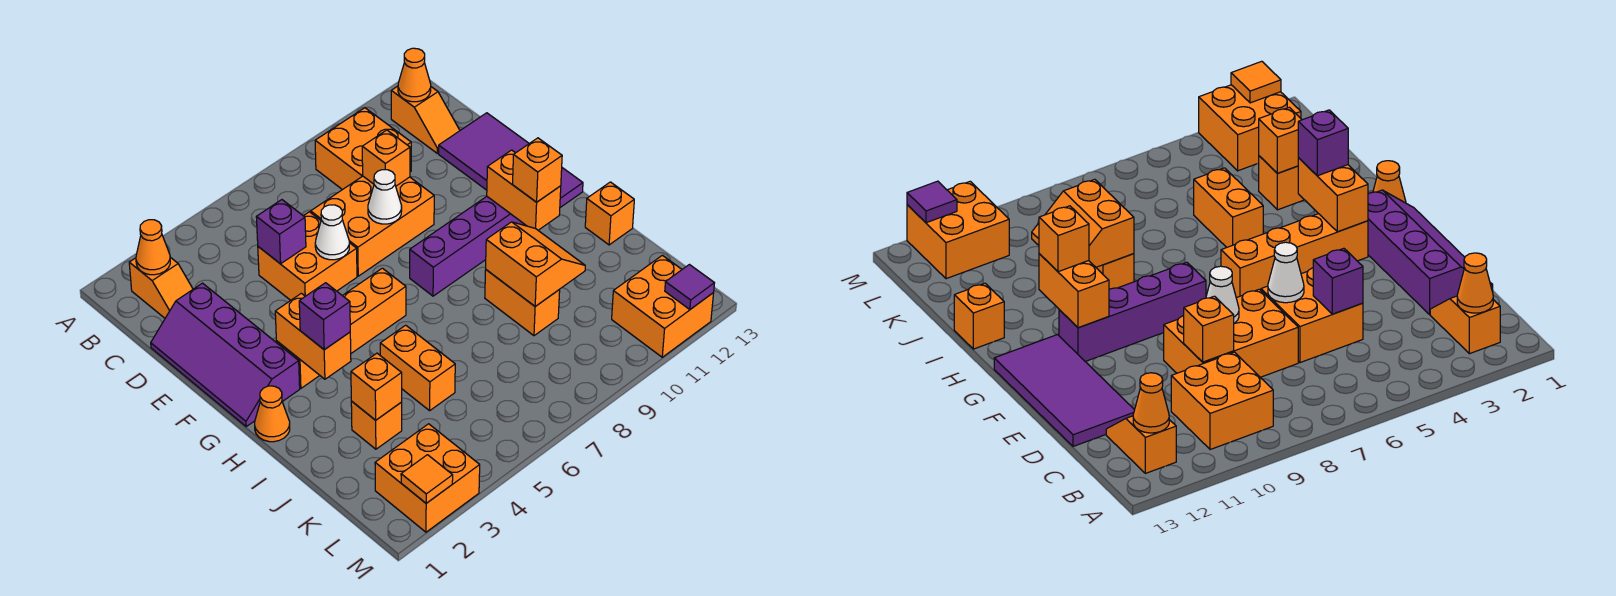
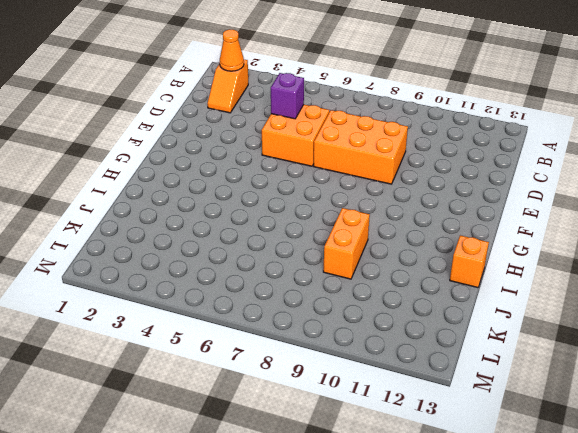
none -> orange 2x2 brick [315,108,411,190]
none -> orange 1x2 slope [391,86,460,153]
none -> purple 2x4 slope [151,283,300,426]
none -> purple 2x4 tile [439,113,583,207]

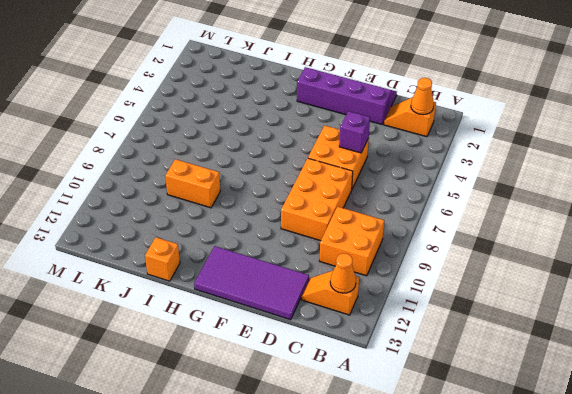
none -> orange 1x4 brick [277,268,406,388]
none -> purple 1x4 brick [410,197,526,296]
none -> orange 1x1 cone [255,386,290,442]
none -> orange 1x2 brick [380,325,455,411]

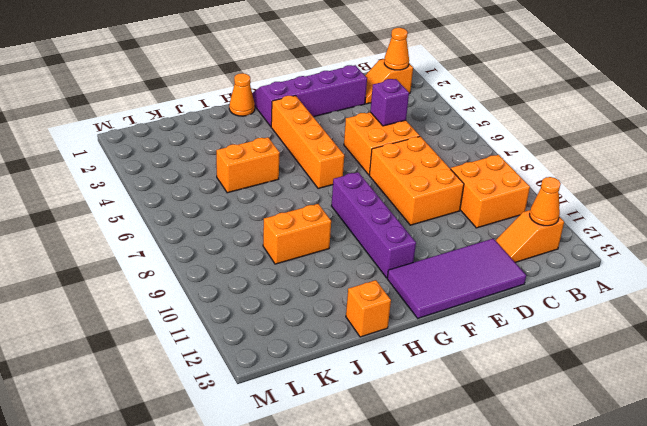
none -> orange 1x1 brick [351,401,402,449]
none -> orange 2x2 brick [375,424,480,532]
none -> orange 2x2 brick [612,255,714,357]
none -> orange 1x1 brick [362,130,410,186]

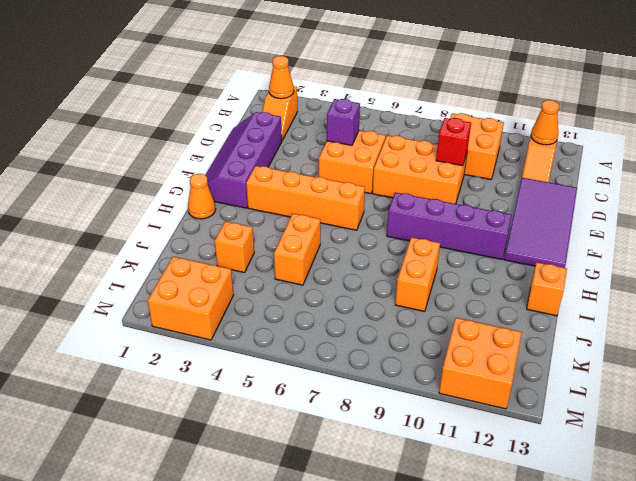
red 1x1 brick [436,118,471,166] -> orange 1x1 brick [362,130,410,186]
none -> white 1x1 cone [315,205,349,260]
none -> white 1x1 cone [368,170,402,224]
none -> orange 1x2 brick [275,293,351,379]
none -> orange 1x2 brick [487,150,561,230]

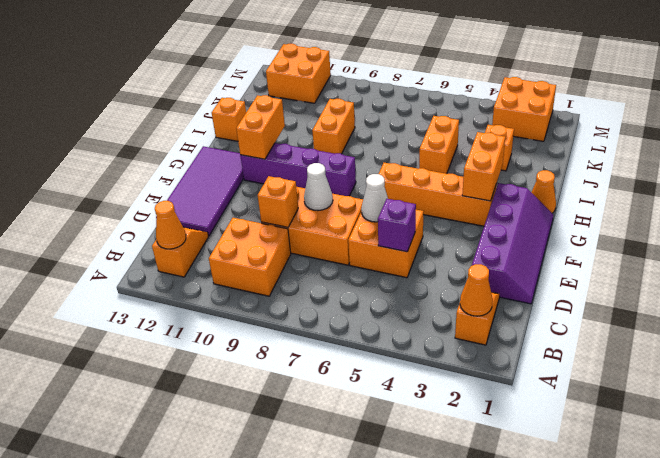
none -> orange 2x2 slope [486,222,585,306]
none -> orange 1x1 brick [351,353,402,420]
none -> orange 1x1 tile [401,455,453,503]
none -> purple 1x1 tile [665,265,714,309]

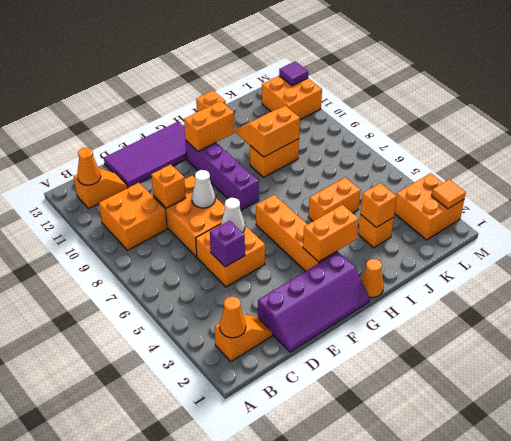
none -> purple 1x1 brick [299,283,350,350]
none -> orange 1x1 brick [513,138,562,202]

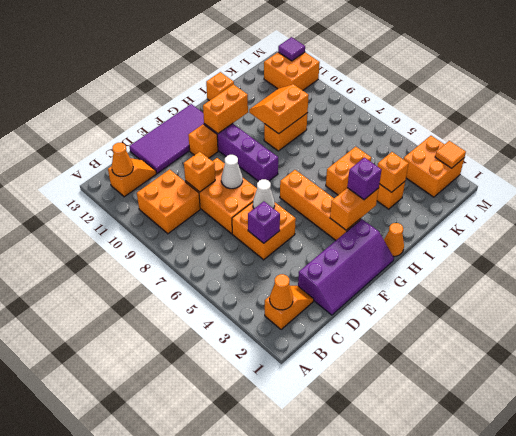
orange 1x1 brick [188,124,218,158] -> orange 1x1 brick moved to [513,138,562,202]

